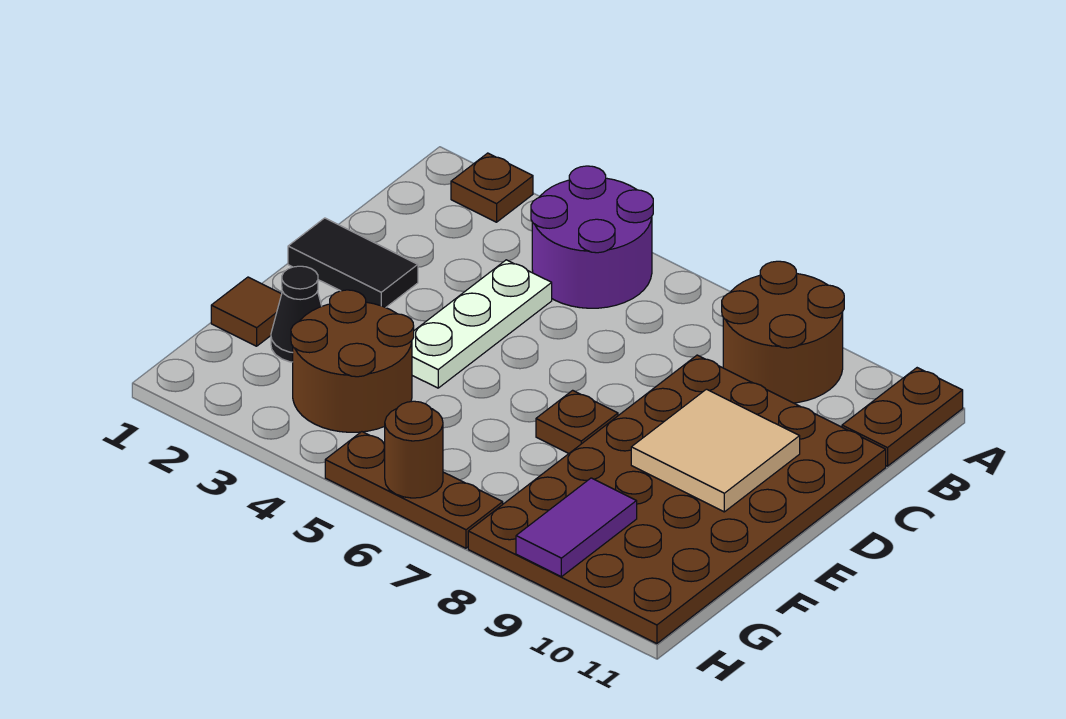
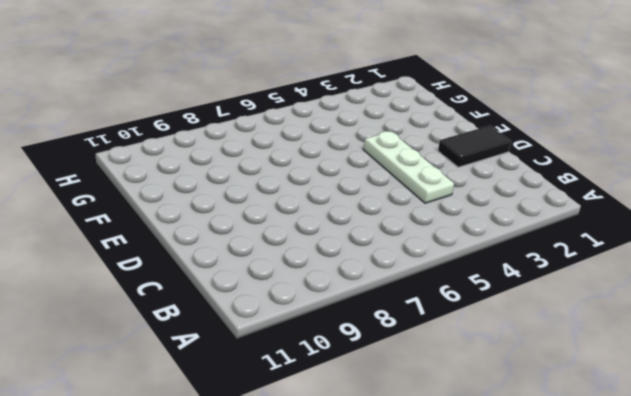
none -> brown 1x1 plate [451,153,533,222]
none -> purple 2x2 round brick [531,166,653,308]
none -> brown 2x2 round brick [722,261,844,403]

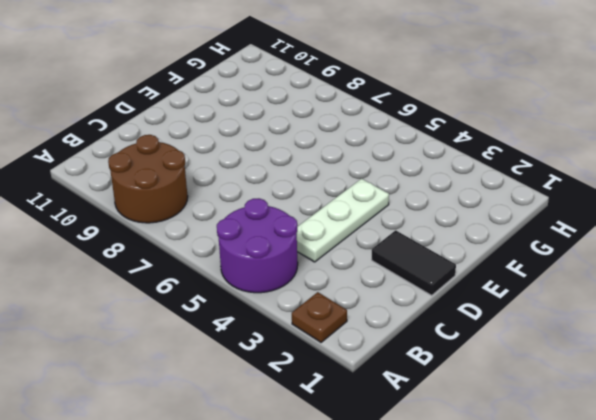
none -> brown 1x2 plate [842,368,963,466]
none -> brown 4x6 plate [468,355,886,644]
none -> brown 1x1 plate [536,390,618,453]

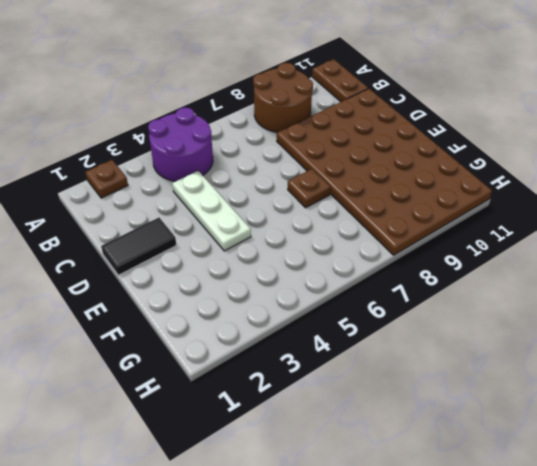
none -> brown 1x1 tile [211,277,282,346]
none -> black 1x1 cone [271,266,322,362]
none -> brown 2x2 round brick [291,290,414,432]

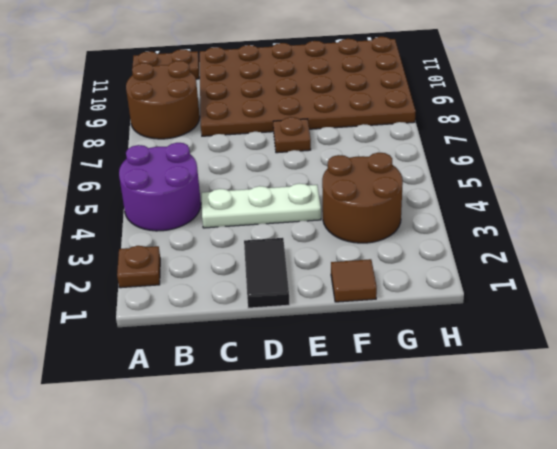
none -> black 1x1 cone [271,266,322,362]
none -> brown 1x3 plate [325,432,503,548]
none -> tan 2x2 tile [631,389,800,512]

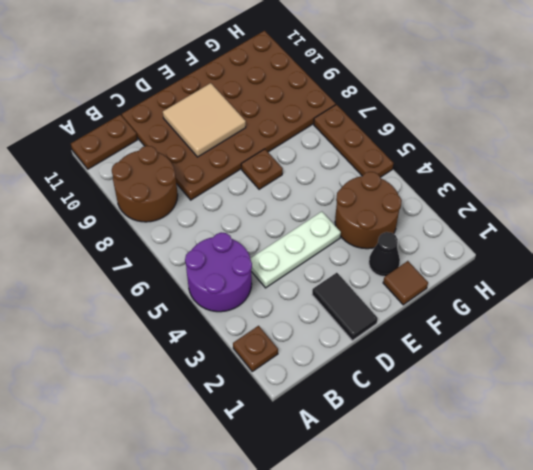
none -> purple 1x2 tile [516,478,637,577]
none -> brown 1x1 round brick [385,401,443,498]

